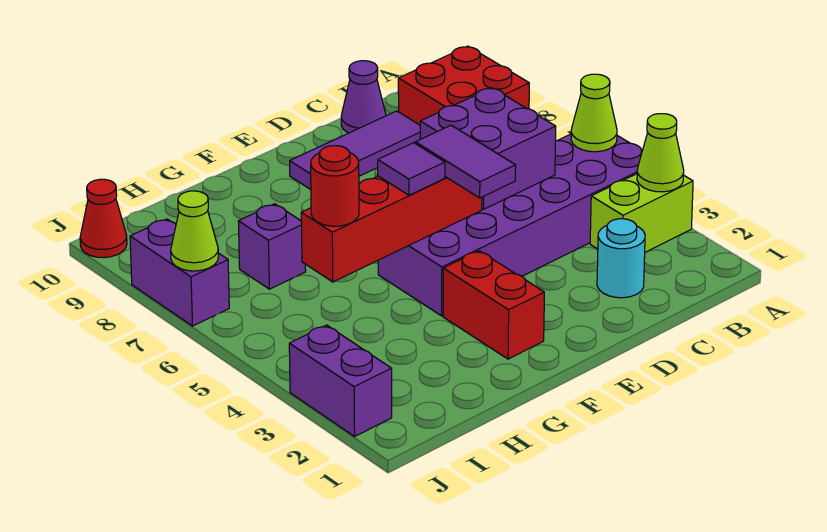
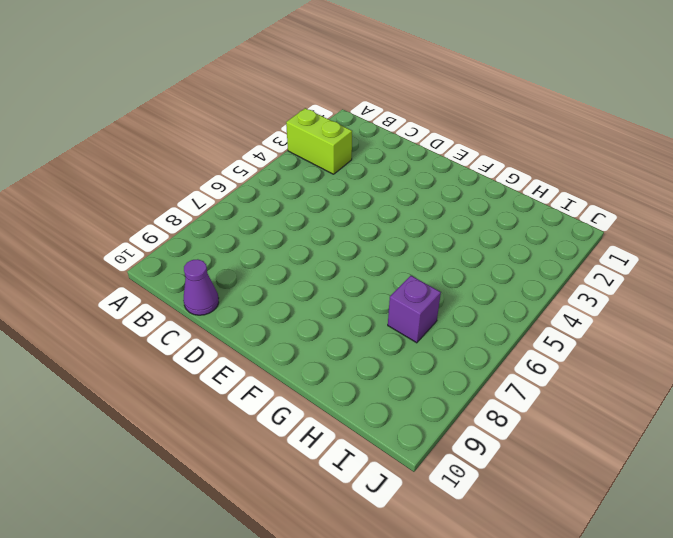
none -> purple 2x6 brick [378,134,642,316]
none -> red 2x2 brick [398,46,529,125]
none -> cyan 1x1 round brick [597,219,645,298]

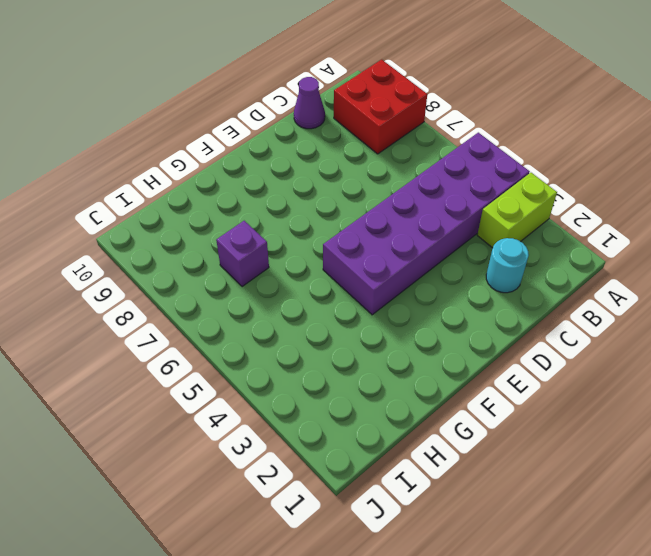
none -> purple 1x3 tile [290,111,420,190]
none -> red 1x2 brick [443,251,544,359]
none -> purple 1x2 brick [289,325,392,436]

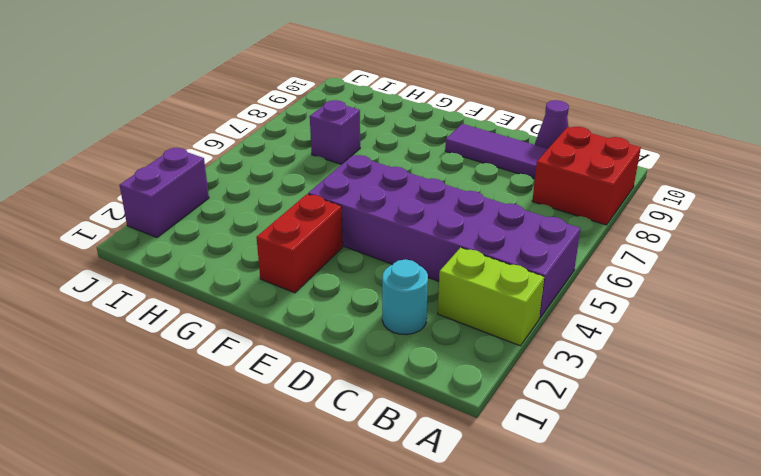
none -> purple 1x2 brick [130,219,229,326]
none -> red 1x1 cone [80,179,127,258]
none -> lime 1x1 cone [637,114,684,192]

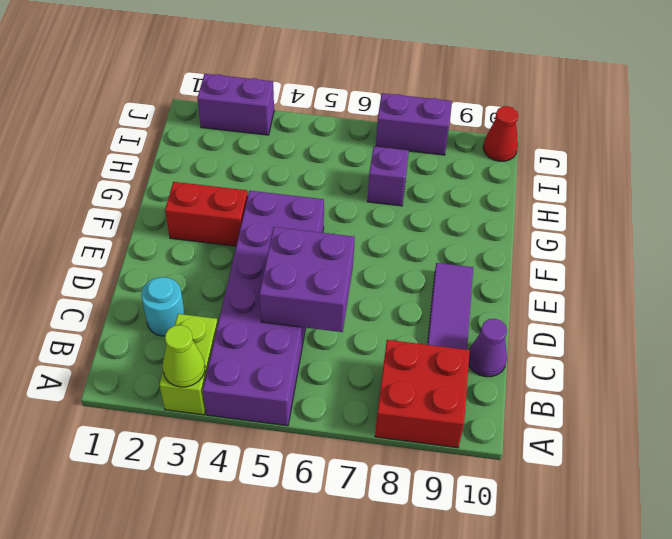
none -> lime 1x1 cone [571,74,617,152]
none -> red 1x4 brick [301,176,482,282]
none -> lime 1x1 cone [171,191,218,271]

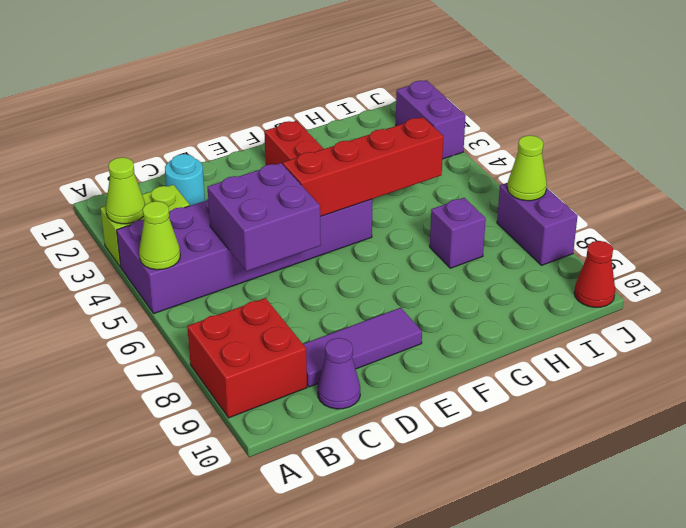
none -> purple 1x2 tile [415,125,516,198]
none -> purple 1x1 tile [378,143,445,195]
none -> red 1x1 round brick [311,146,359,226]

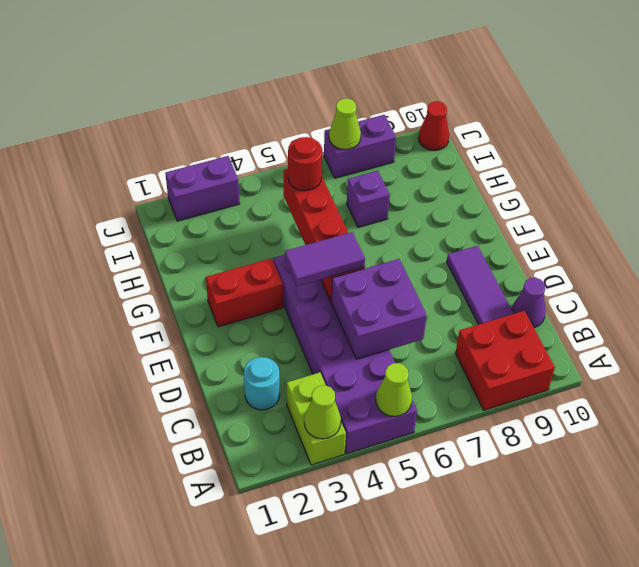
none -> purple 1x1 tile [378,143,445,195]

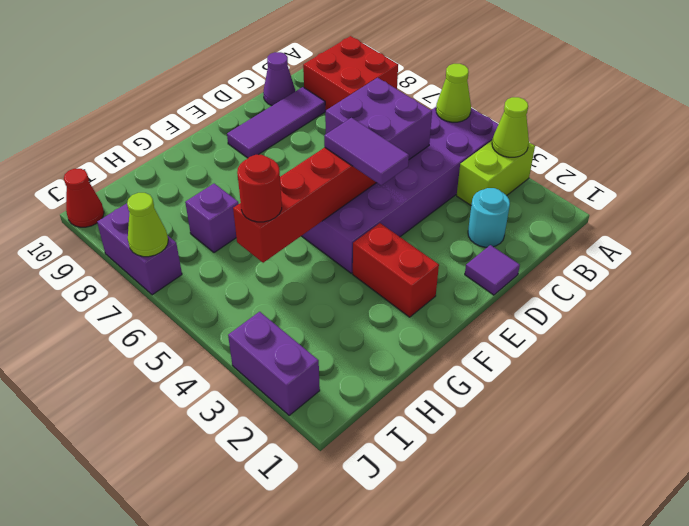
purple 1x1 tile [465,245,520,295] -> purple 1x1 tile moved to [378,143,445,195]

